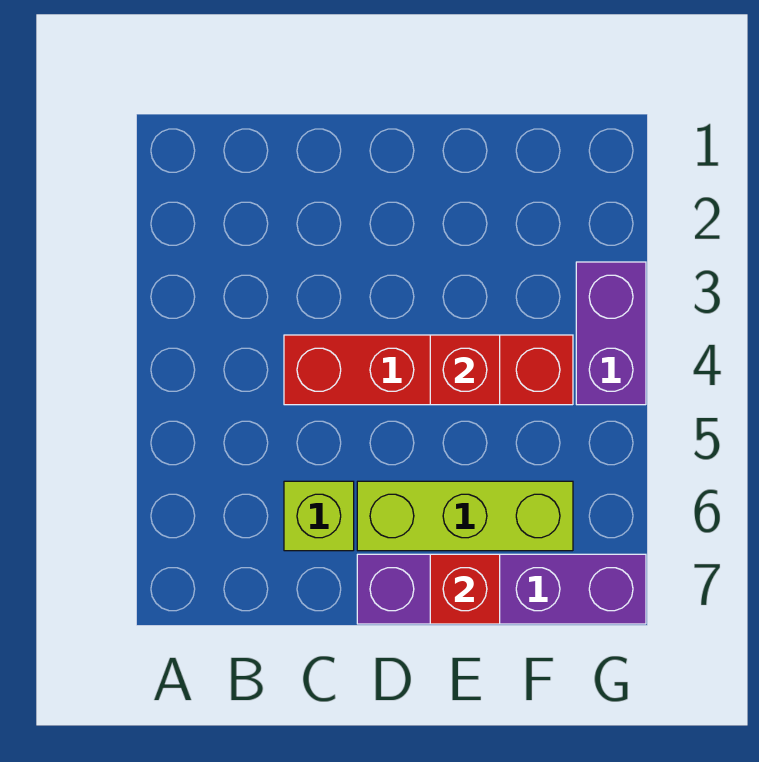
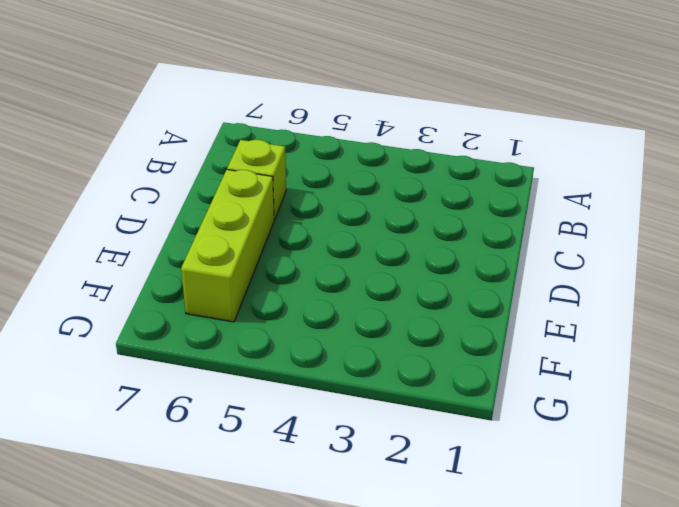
none -> red 1x4 brick [284,335,573,405]
none -> purple 1x4 brick [357,554,646,624]

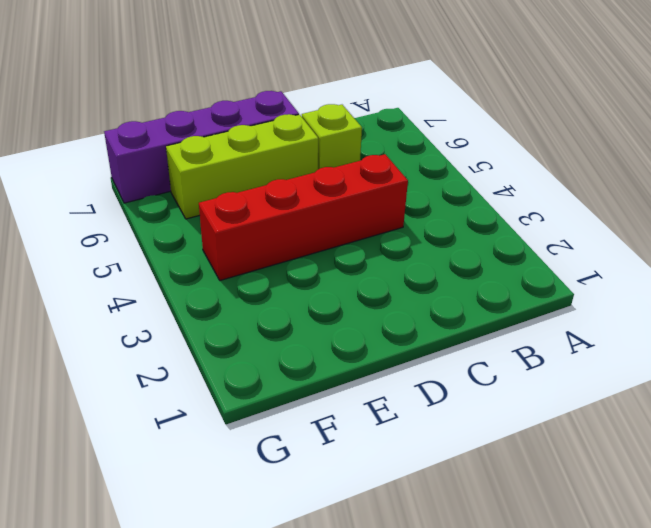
none -> purple 1x2 brick [576,262,646,405]
none -> red 1x1 brick [430,335,500,405]

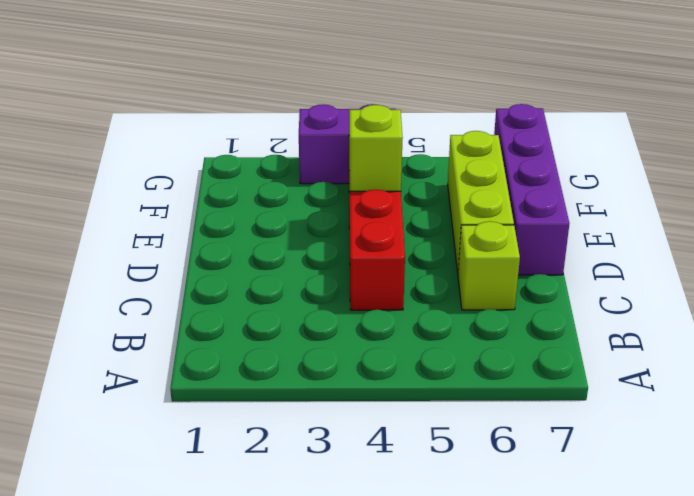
lime 1x1 brick [349,105,403,191] -> red 1x1 brick [430,335,500,405]
none -> red 1x1 brick [430,554,500,624]

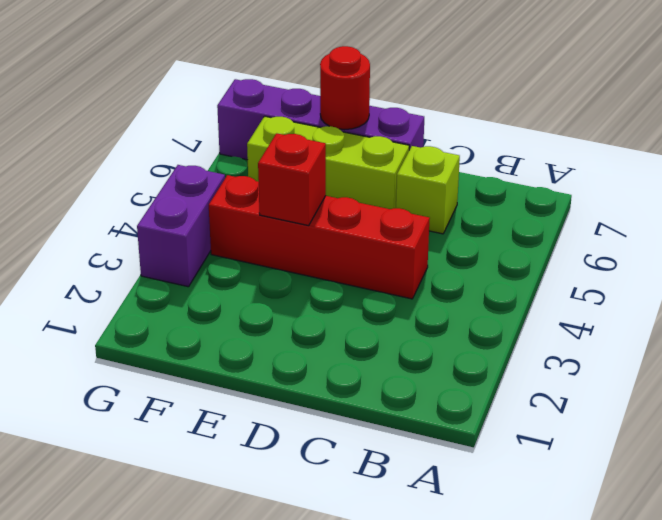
red 1x1 round brick [320,46,370,130] -> red 1x1 brick [430,554,500,624]

